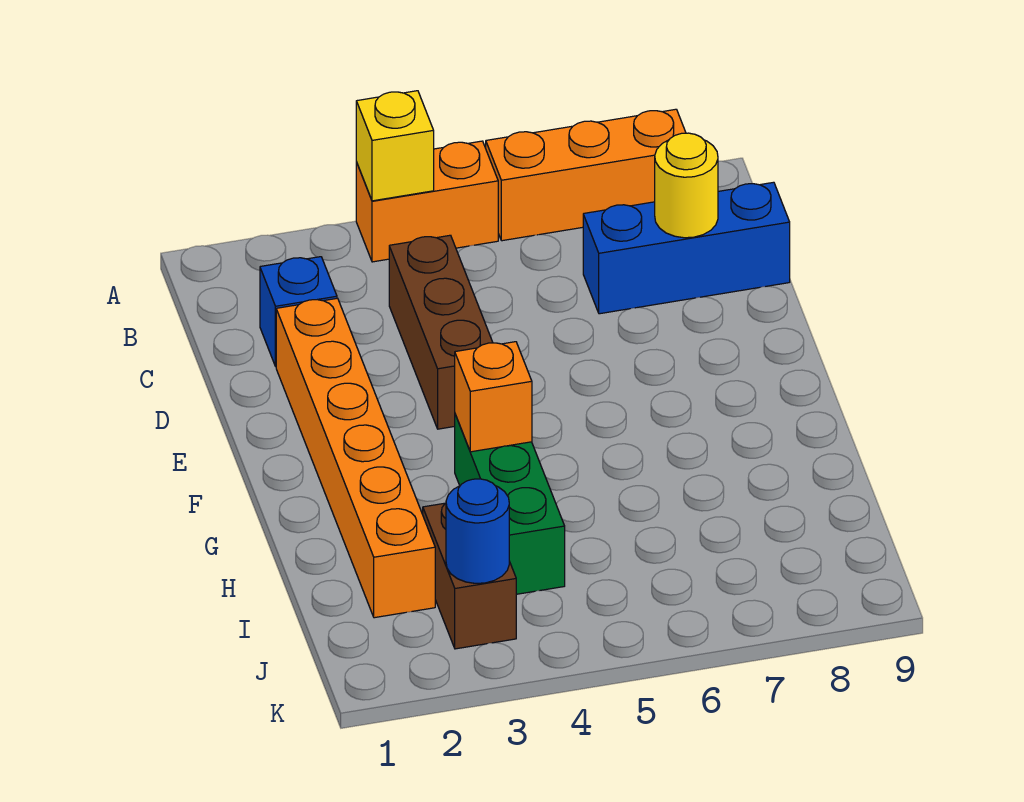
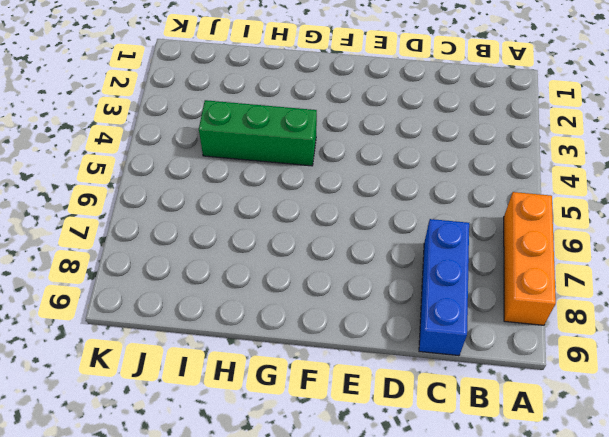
none -> orange 1x2 brick [356,141,498,262]
none -> blue 1x1 brick [260,257,337,366]
none -> brown 1x3 brick [389,235,493,429]

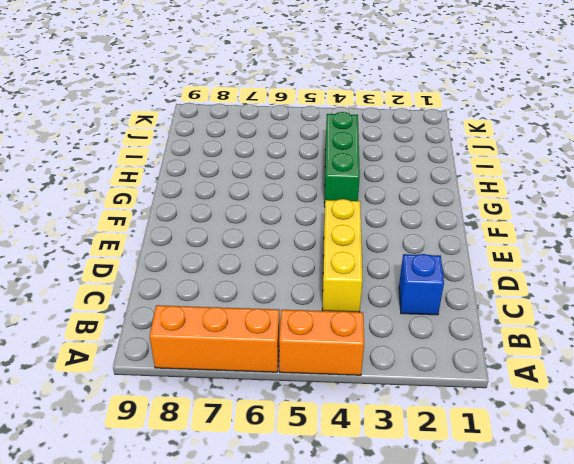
yellow 1x3 brick [322,199,362,312] -> brown 1x3 brick [389,235,493,429]
none -> blue 1x3 brick [583,182,790,314]
none -> orange 1x6 brick [276,298,435,618]
none -> brown 1x2 brick [423,503,516,649]

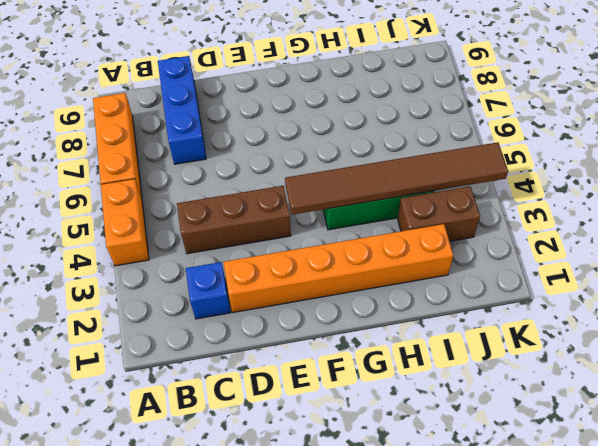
brown 1x6 tile [285,142,508,215] -> orange 1x1 brick [455,342,532,452]
none -> yellow 1x1 brick [356,91,434,201]
none -> yellow 1x1 round brick [655,133,718,238]
none -> blue 1x1 round brick [446,479,509,583]

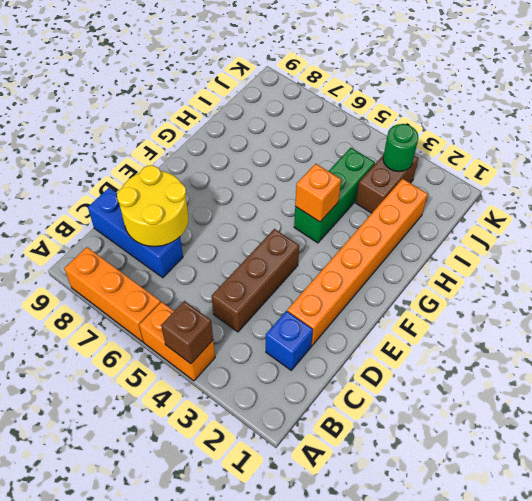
brown 1x1 brick [161,301,213,364] -> yellow 1x1 brick [356,91,434,201]
yellow 2x2 round brick [117,165,188,246] -> yellow 1x1 round brick [655,133,718,238]
green 1x1 round brick [383,124,418,172] -> blue 1x1 round brick [446,479,509,583]

